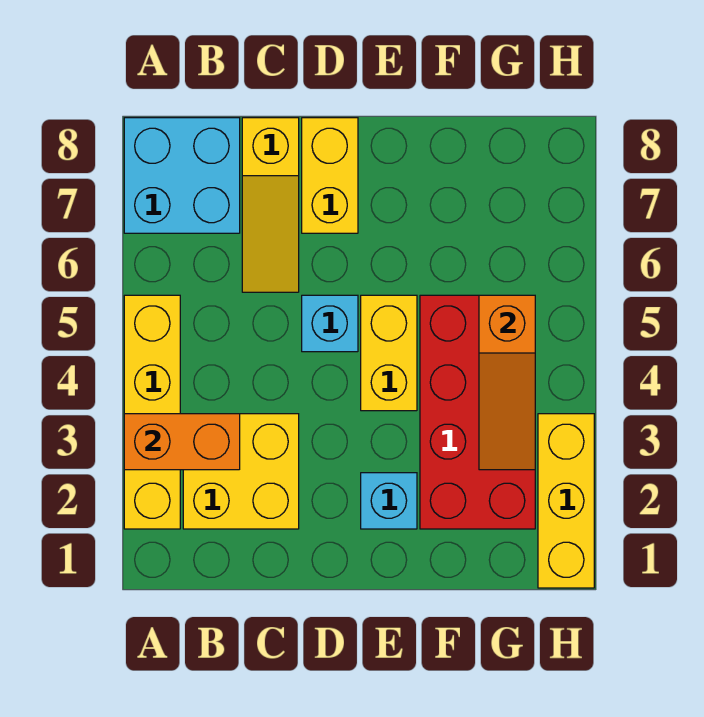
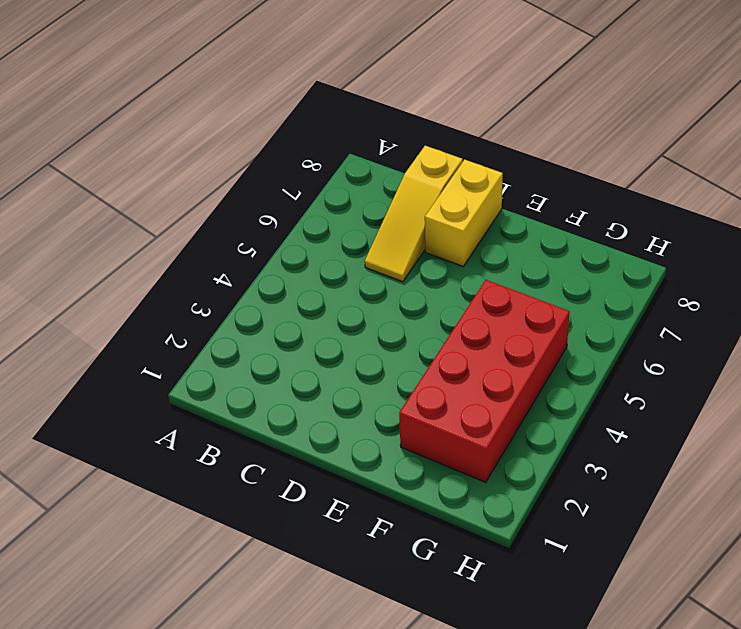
none -> yellow 1x4 brick [124,295,180,529]
none -> cyan 2x2 brick [124,118,240,233]
none -> yellow 2x2 brick [183,414,299,529]

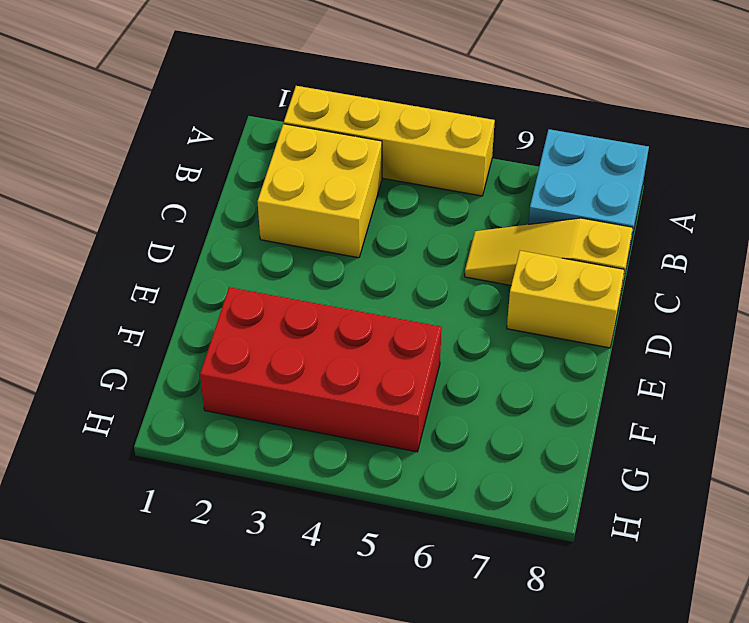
none -> cyan 1x1 brick [302,295,358,352]
none -> cyan 1x1 brick [361,473,417,529]
none -> yellow 1x2 brick [361,295,417,411]

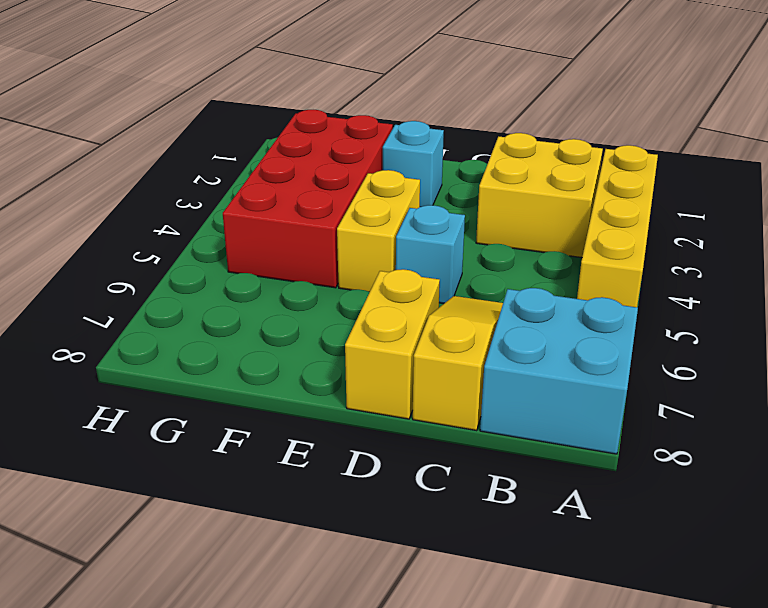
none -> yellow 1x3 brick [538,414,594,588]
none -> orange 1x2 brick [124,414,240,470]
none -> orange 1x3 slope [479,295,535,470]

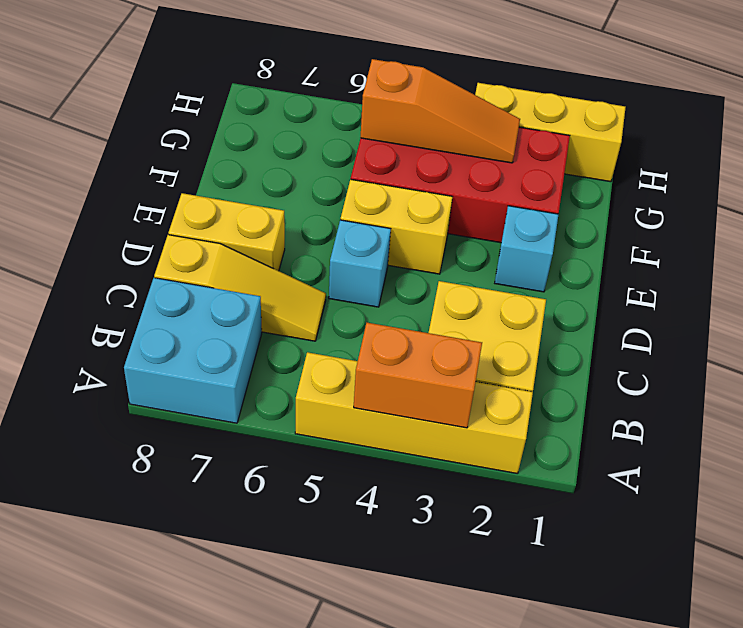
orange 1x2 brick [354,323,482,428] -> orange 1x2 brick turned to [124,414,240,470]

